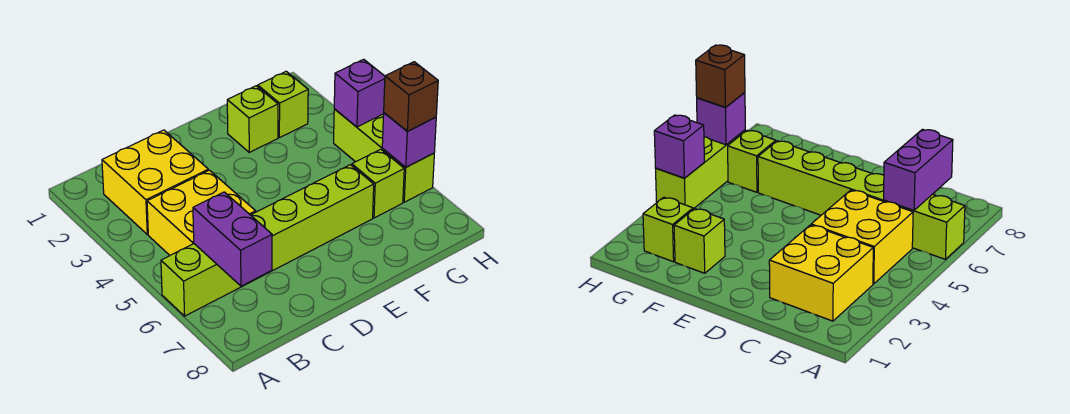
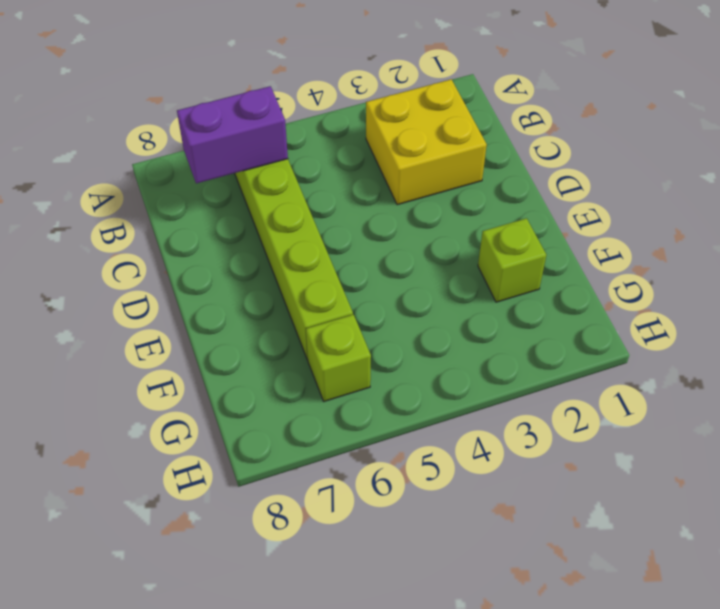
none -> yellow 2x2 brick [147,170,256,255]
none -> lime 1x1 brick [258,71,308,138]

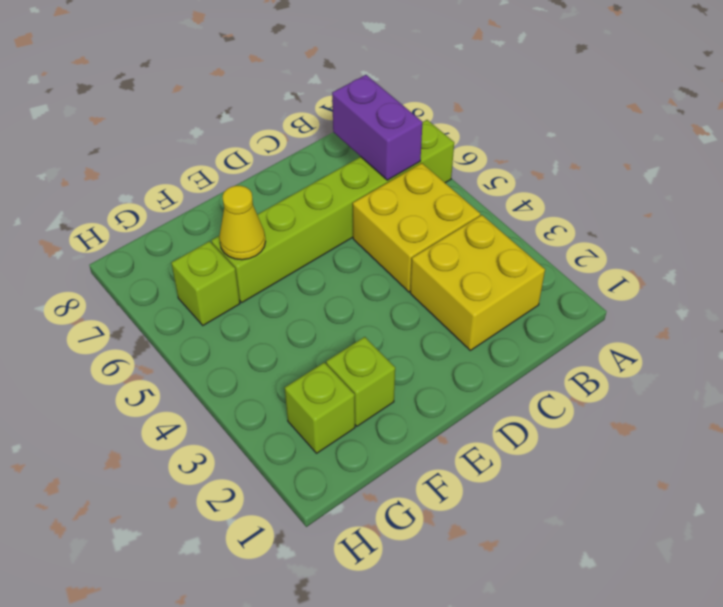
yellow 1x1 cone [219,186,266,260] -> none
none -> lime 1x3 brick [334,109,434,202]
none -> purple 1x1 brick [334,59,385,127]

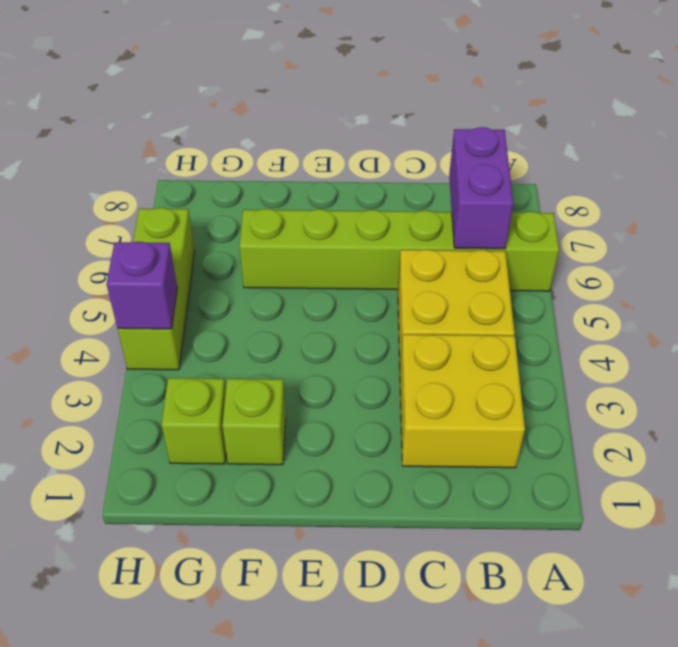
none -> lime 1x1 brick [352,149,404,218]
none -> purple 1x1 brick [382,113,436,167]

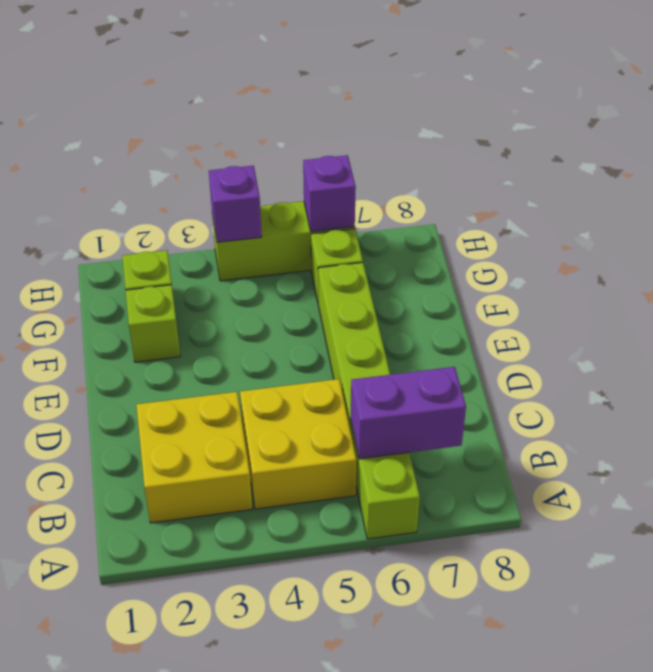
none -> brown 1x1 brick [384,62,438,131]

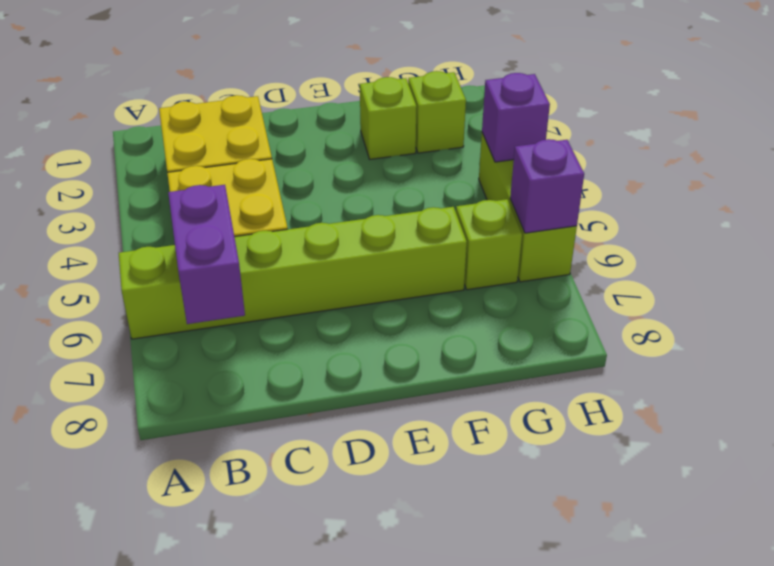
none -> brown 1x1 brick [384,62,438,131]

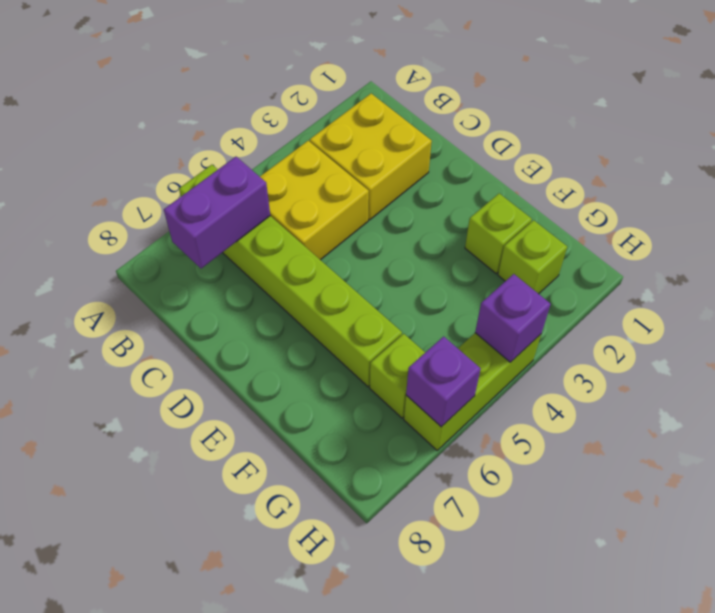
none -> brown 1x1 brick [384,62,438,131]

